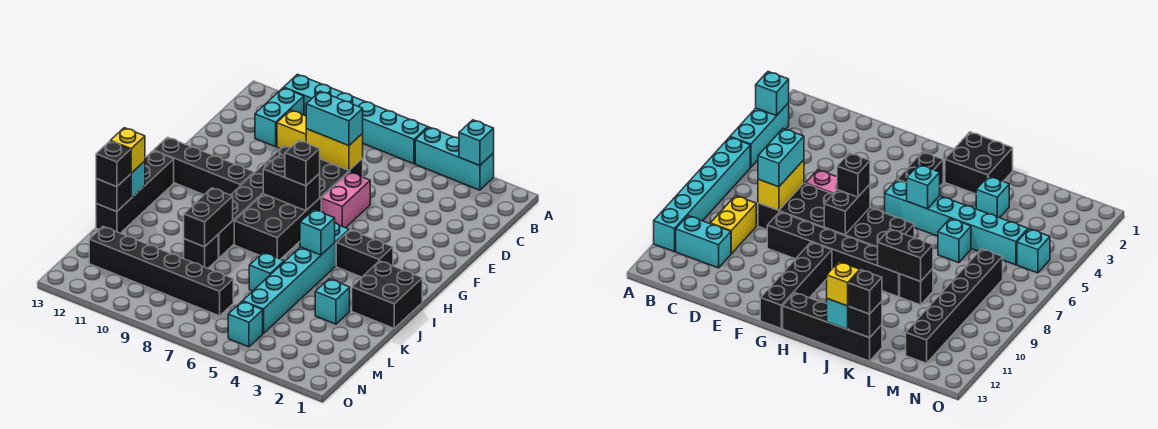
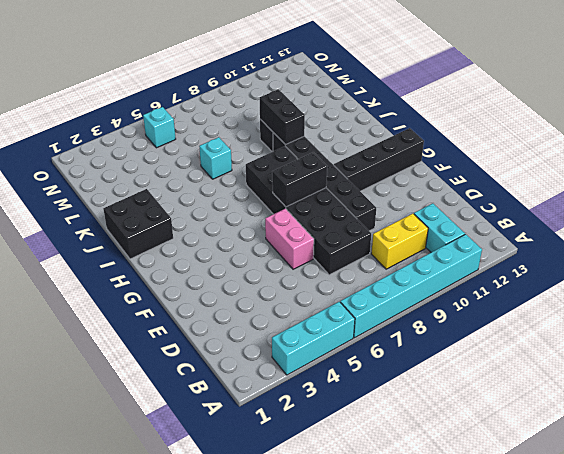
none -> black 1x2 brick [336,230,393,277]
none -> cyan 1x6 brick [243,223,349,334]
none -> black 1x4 brick [96,151,174,233]

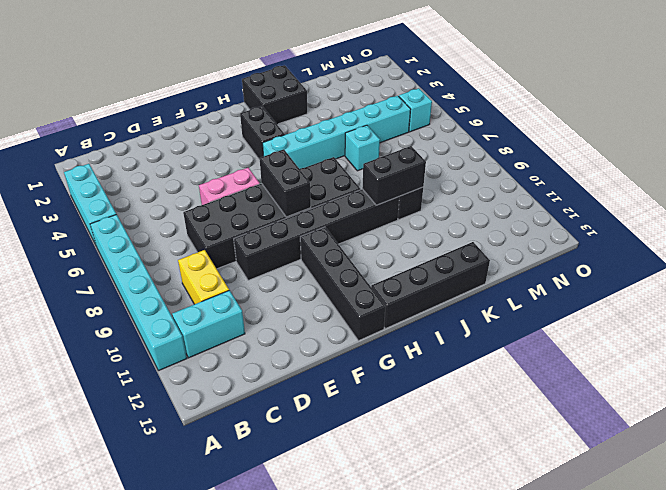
none -> cyan 1x1 brick [315,279,350,324]
none -> black 1x6 brick [89,227,233,316]
none -> cyan 1x1 brick [459,120,494,166]

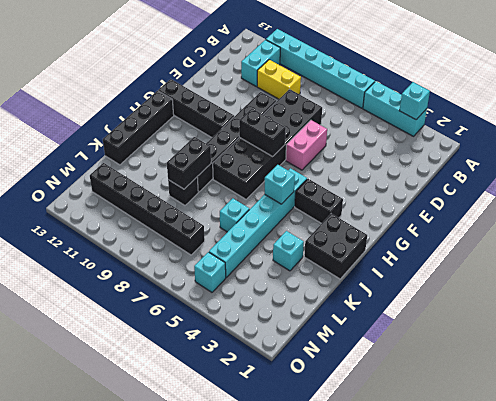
none -> yellow 1x2 brick [306,129,363,170]
none -> cyan 1x1 brick [130,161,145,198]
none -> black 1x1 brick [96,175,131,212]

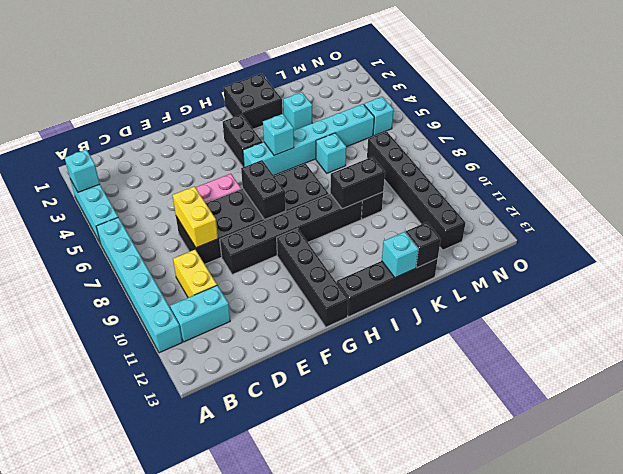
none -> cyan 1x2 brick [306,91,363,146]
none -> black 1x1 brick [285,140,320,186]
none -> yellow 1x1 brick [110,128,145,173]

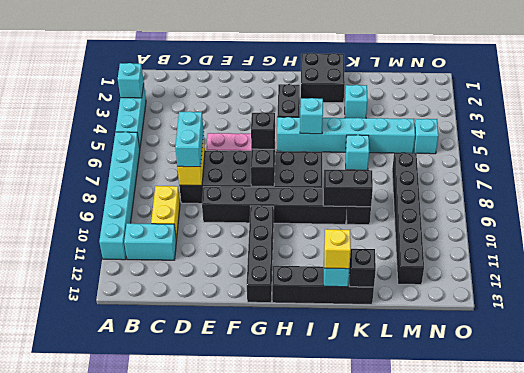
none -> black 1x1 brick [96,141,131,187]

